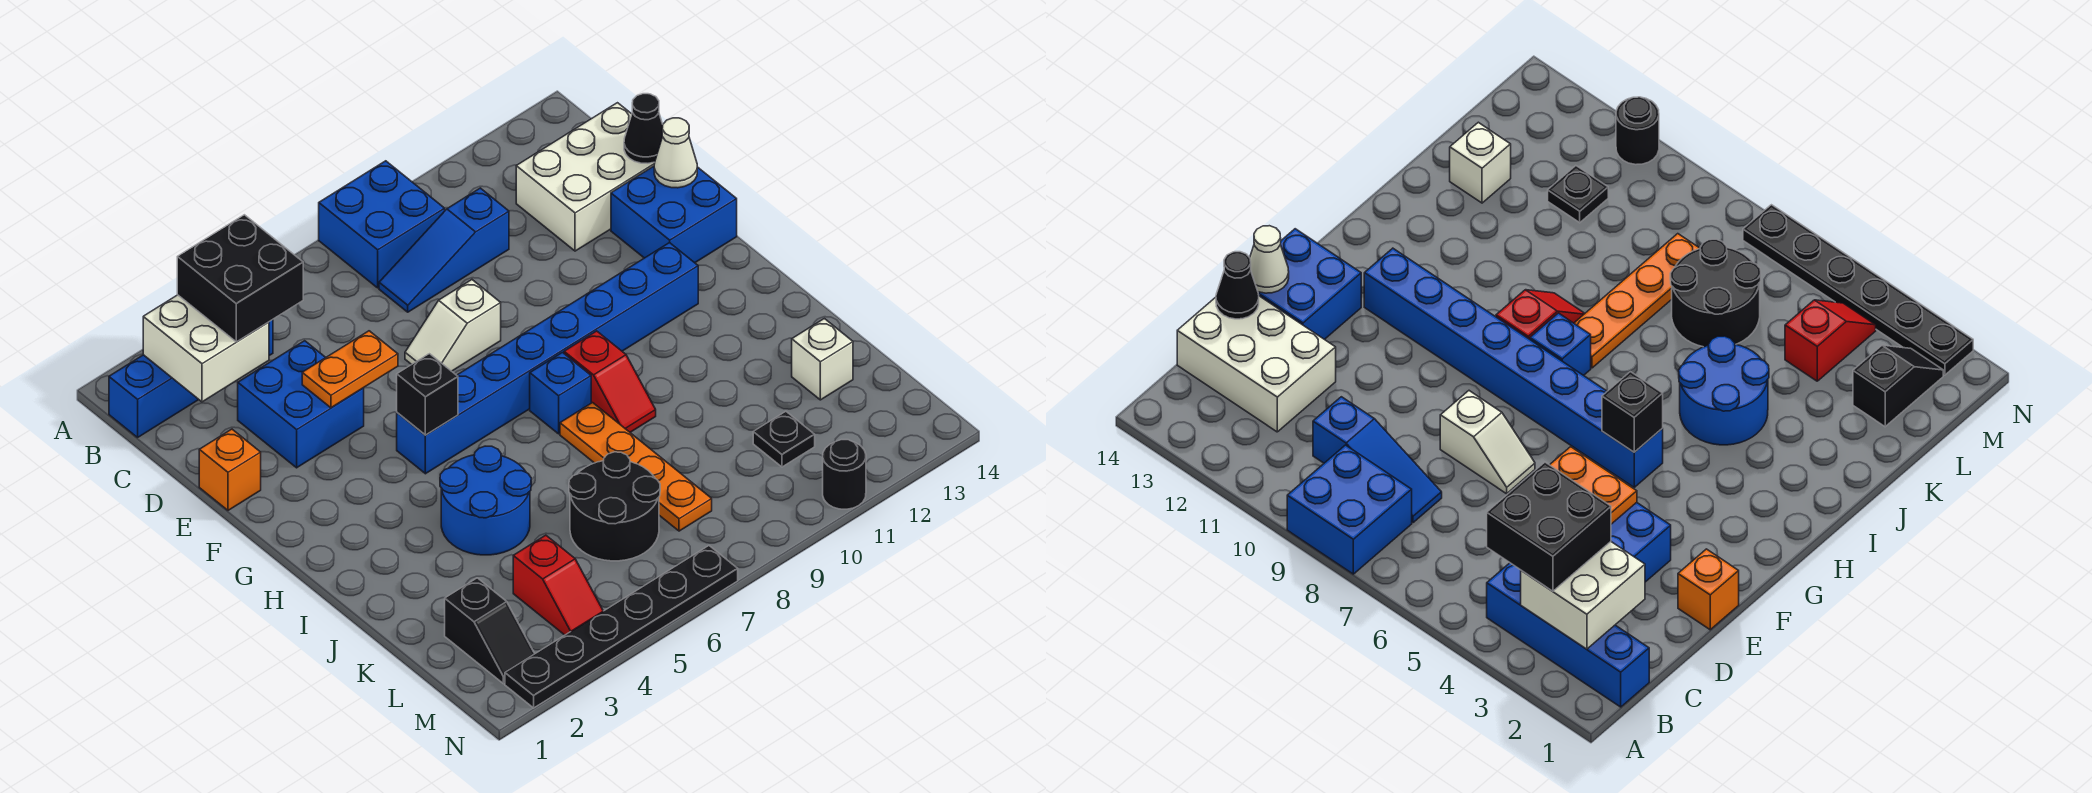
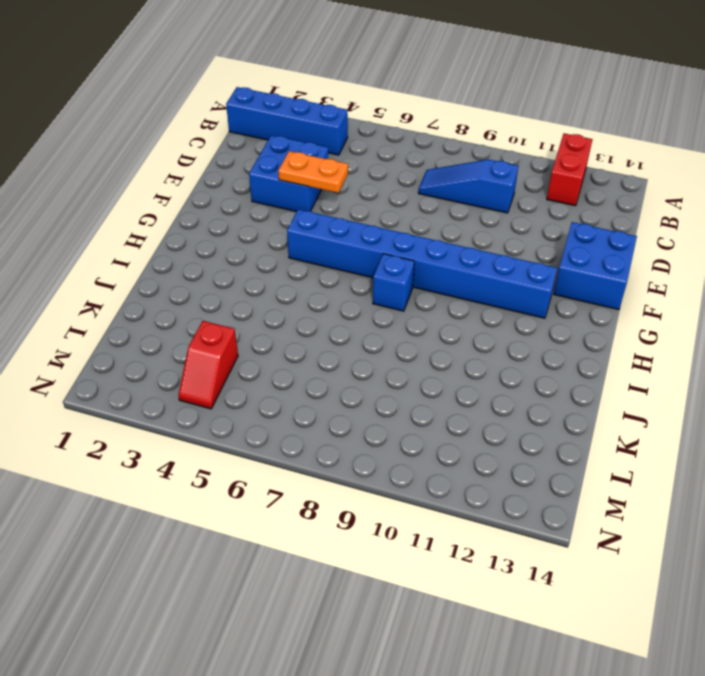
red 1x2 brick [547,133,593,206] -> none
none -> blue 2x2 brick [319,161,445,288]
none -> white 2x3 brick [516,103,655,251]
none -> orange 1x1 brick [199,429,261,510]

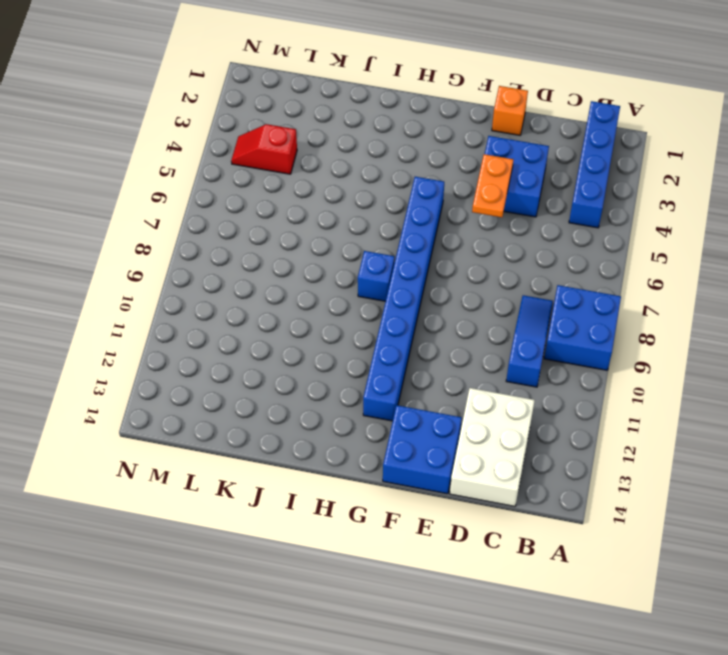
none -> white 1x2 slope [405,280,501,371]
none -> red 1x2 slope [564,331,656,432]
none -> blue 2x2 round brick [440,446,531,555]

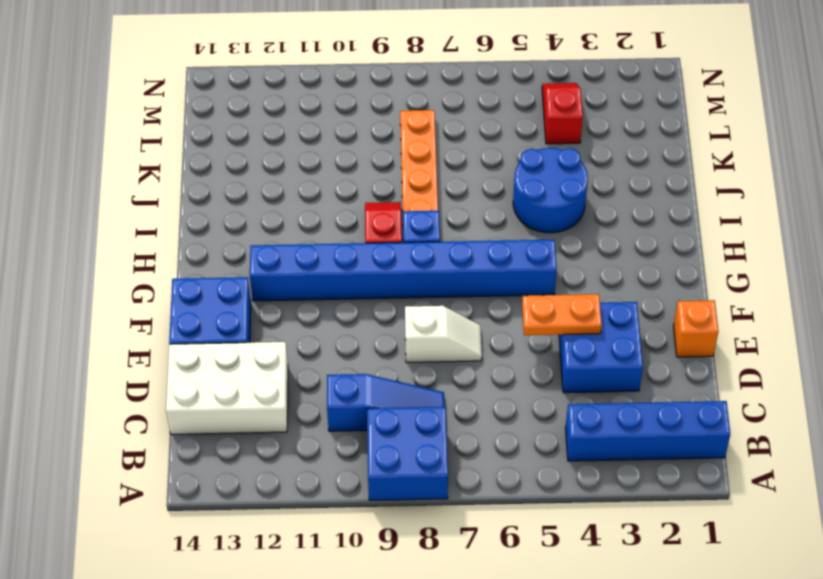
none -> black 2x2 round brick [569,452,660,561]
none -> white 1x1 brick [792,319,853,400]
none -> black 1x2 slope [445,578,535,684]

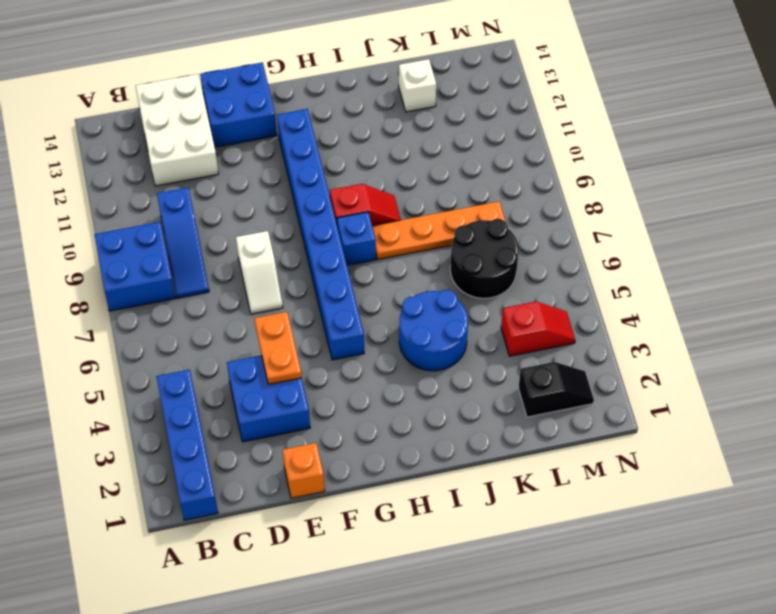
none -> black 1x1 plate [753,411,815,467]
none -> black 1x6 plate [505,546,738,708]
none -> black 1x1 round brick [823,440,866,509]

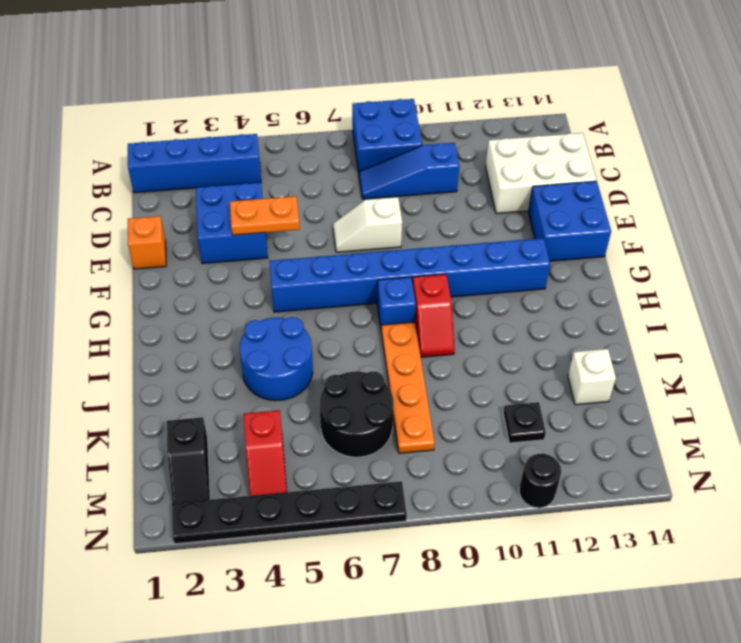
none -> white 2x2 brick [143,295,269,402]
none -> black 1x1 cone [624,94,663,163]
none -> white 1x1 cone [654,118,697,188]

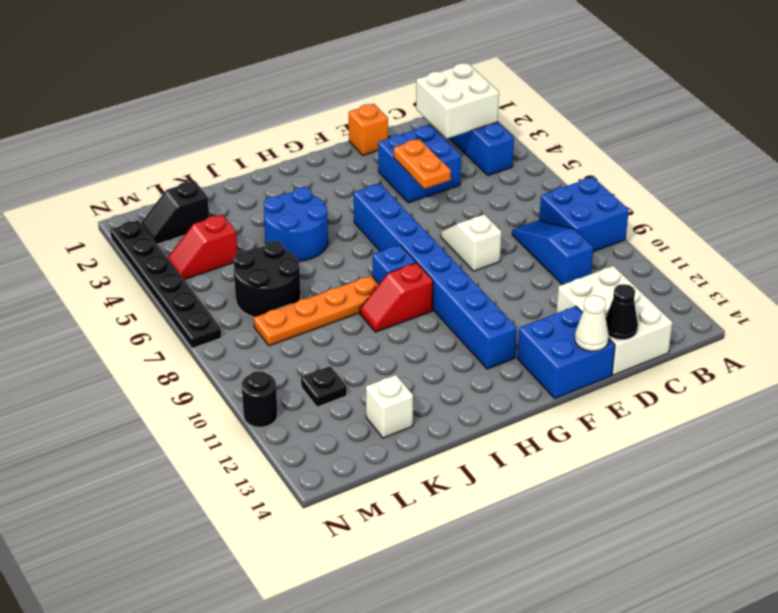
none -> black 1x1 brick [397,354,458,435]
none -> black 2x2 brick [177,215,303,342]

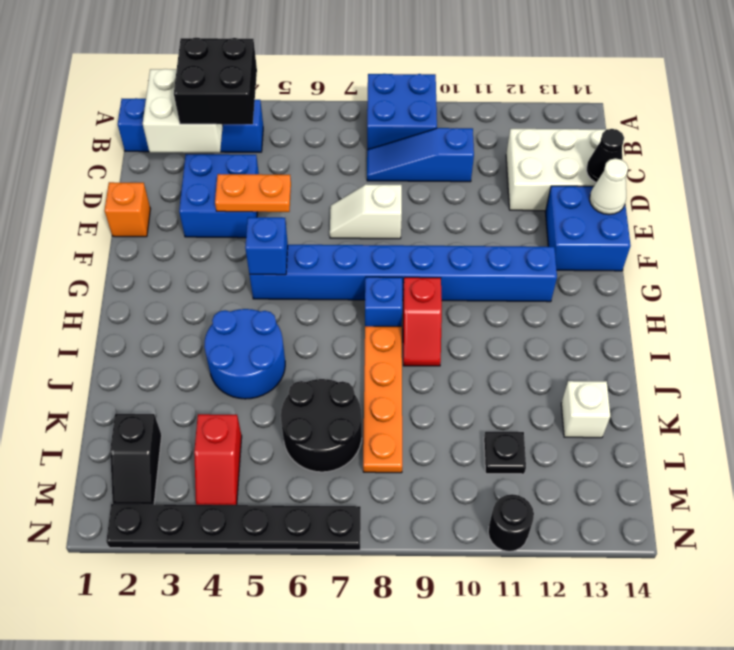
blue 1x1 brick [245,217,288,275] -> black 1x1 brick [397,354,458,435]

